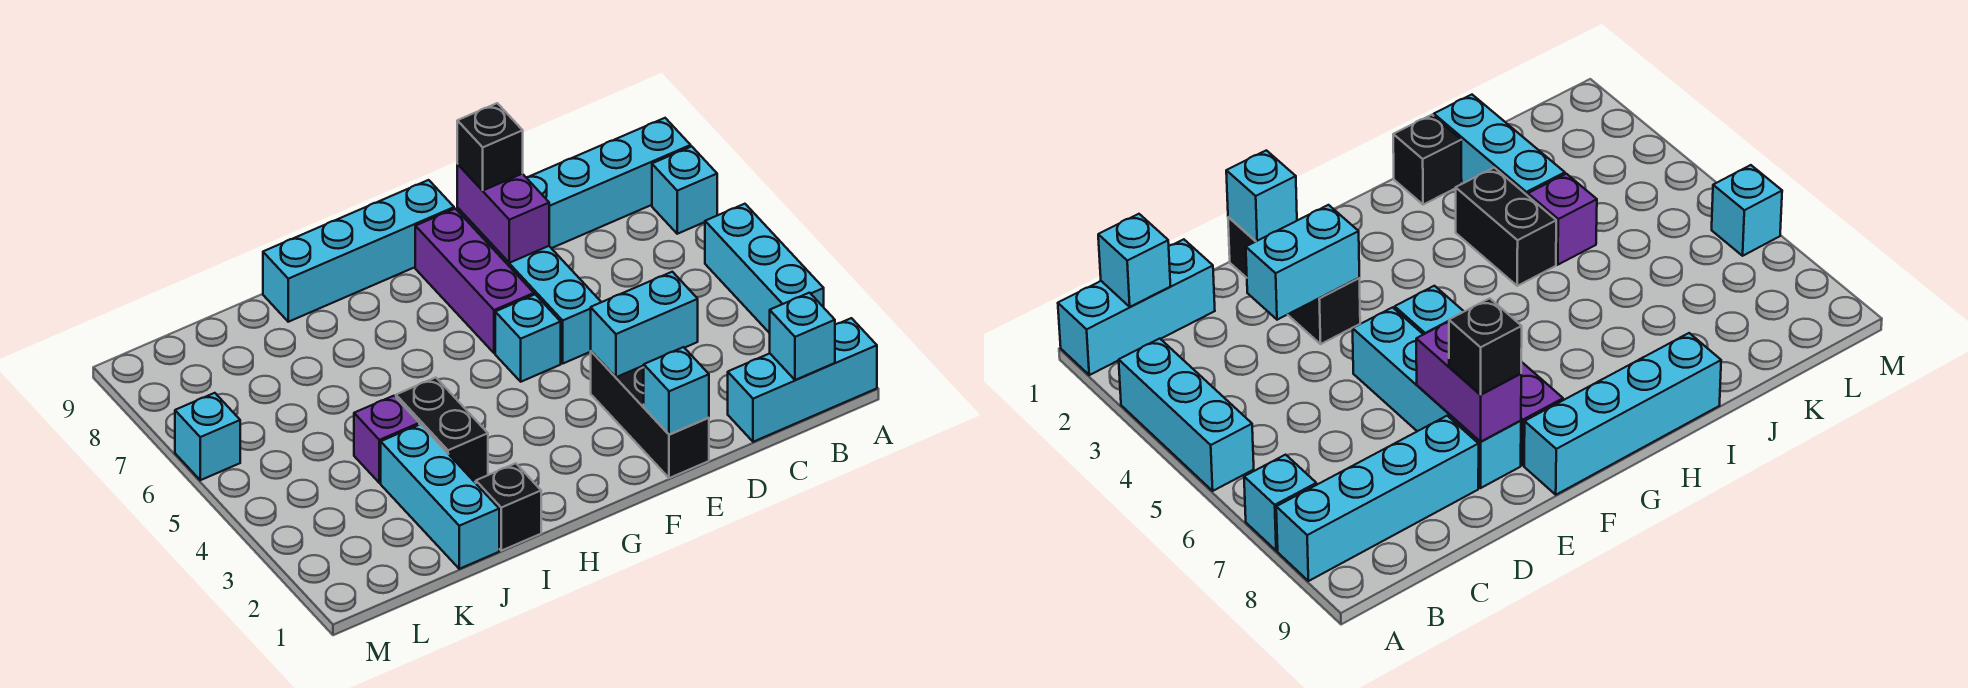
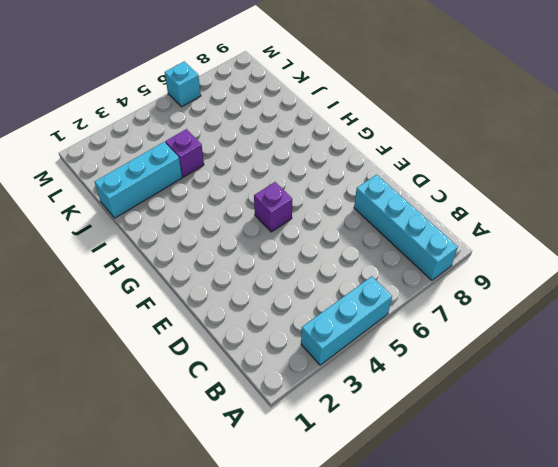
purple 1x1 brick [254,182,292,232] -> cyan 1x1 brick [495,295,561,382]
none -> cyan 1x3 brick [728,318,877,442]
none -> cyan 1x1 brick [652,146,717,234]
none -> black 1x3 brick [591,351,709,478]

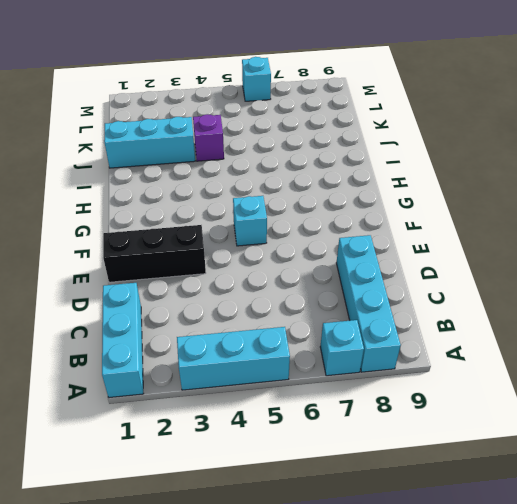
none -> cyan 1x4 brick [457,208,601,363]
none -> purple 1x3 brick [415,209,534,353]
none -> cyan 1x4 brick [263,180,454,322]

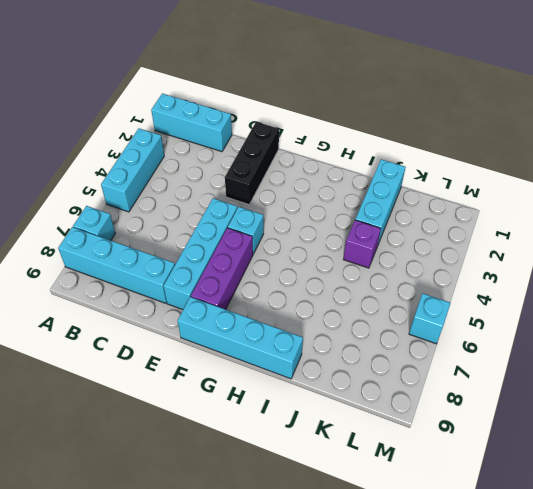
none -> black 1x1 brick [476,463,541,551]
none -> black 1x2 brick [396,378,488,482]
none -> cyan 1x1 brick [770,293,835,380]

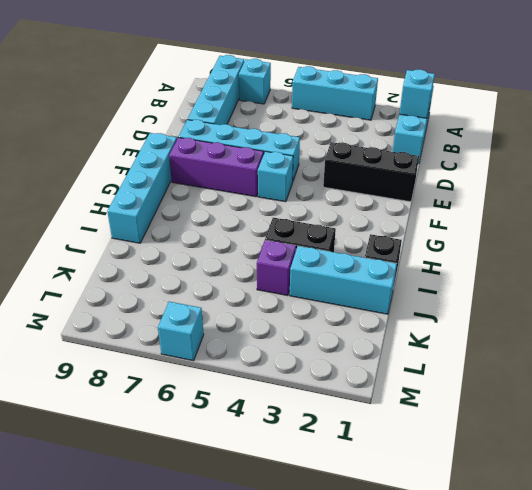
none -> cyan 1x2 brick [591,272,698,377]
none -> cyan 1x1 brick [644,347,709,435]
none -> purple 1x2 brick [457,164,549,263]

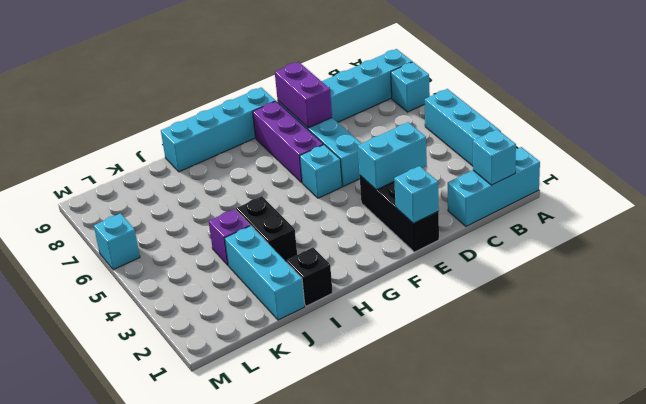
none -> black 1x1 brick [457,103,523,190]

